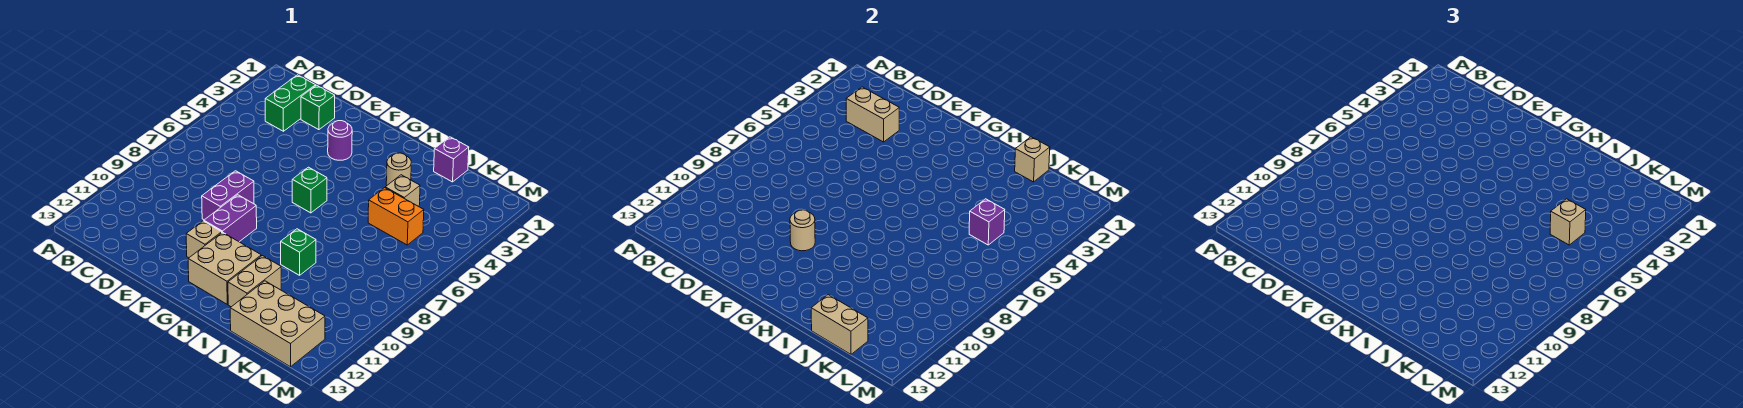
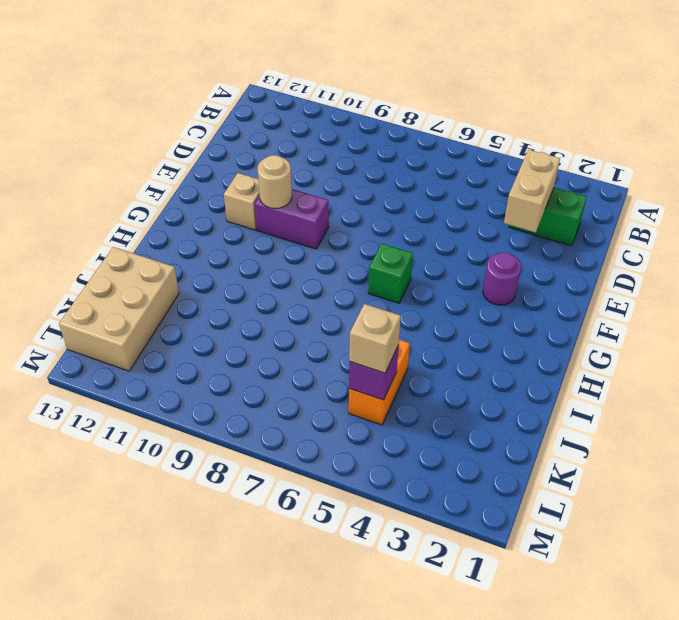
none -> green 1x1 brick [301,85,335,130]
none -> purple 1x2 brick [202,171,254,220]
none -> tan 2x2 brick [188,232,261,304]

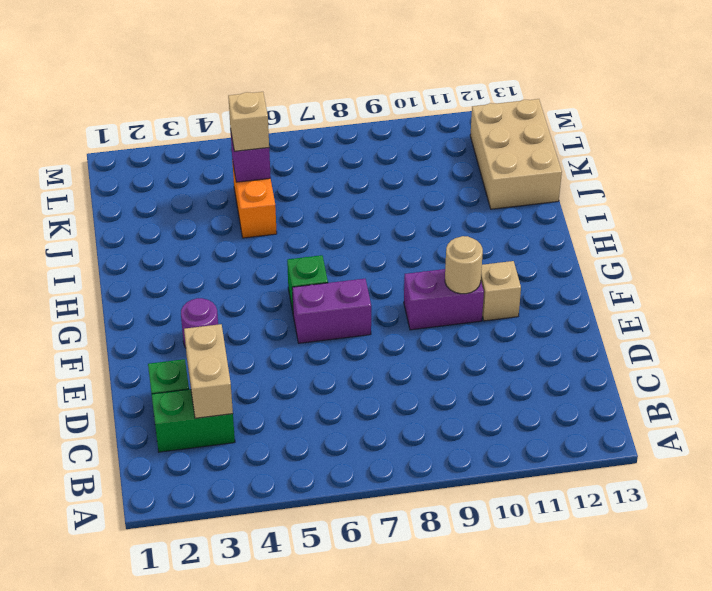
purple 1x2 brick [292,279,371,343] -> purple 1x2 brick moved to [202,171,254,220]
none -> tan 2x2 brick [188,232,261,304]
none -> tan 1x1 round brick [386,153,411,185]
none -> green 1x1 brick [281,229,316,275]

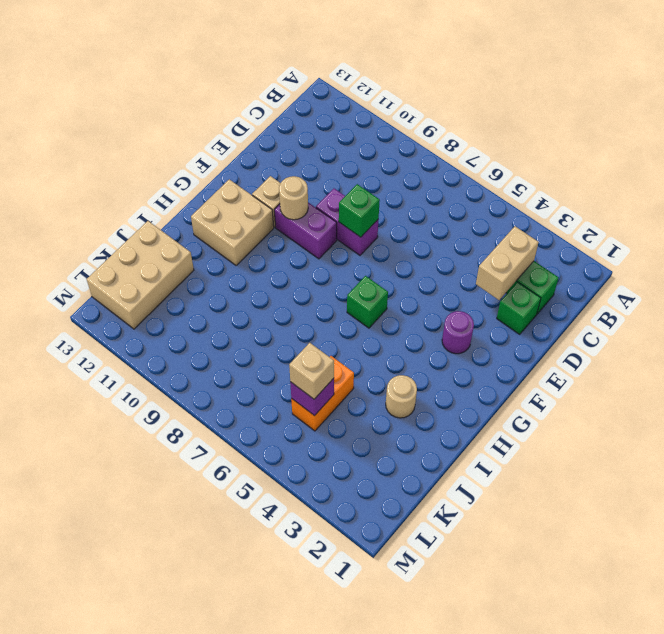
green 1x1 brick [339,184,380,237] -> green 1x1 brick moved to [281,229,316,275]
none -> tan 1x2 brick [228,256,281,307]
none -> purple 1x1 brick [434,137,469,182]
none -> tan 1x1 brick [385,175,420,207]

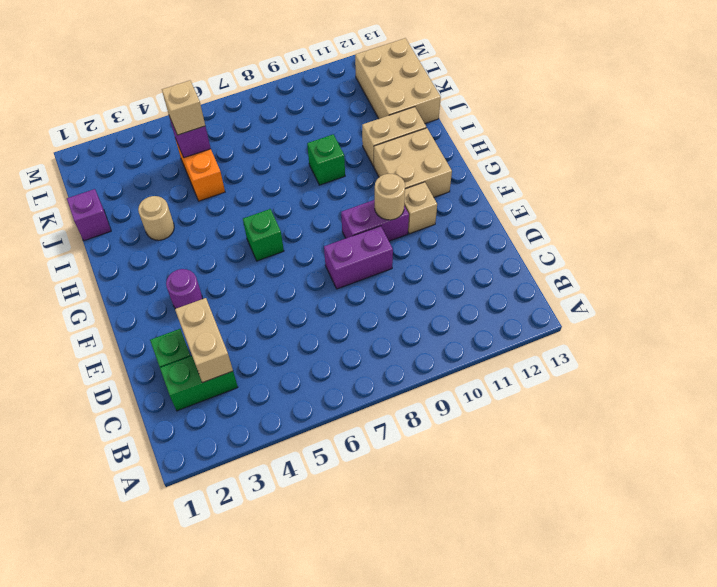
none -> tan 1x1 brick [385,175,420,207]
none -> tan 1x1 brick [1015,137,1050,182]
none -> tan 1x2 brick [811,295,868,354]

